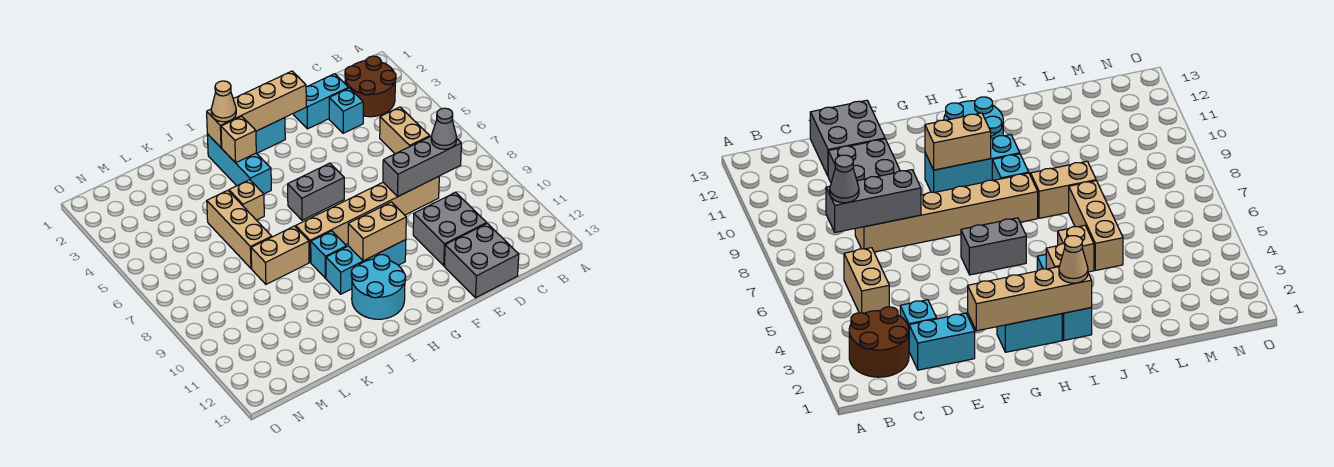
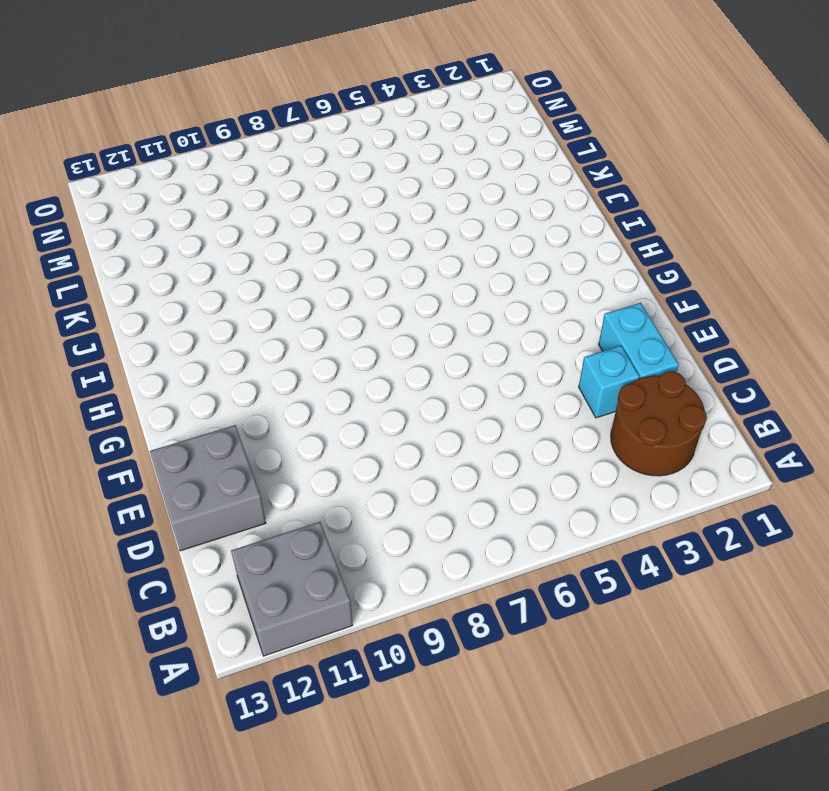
grey 2x2 brick [231,522,353,656] -> grey 2x2 brick moved to [413,192,487,266]
none -> tan 1x2 brick [380,107,430,154]
none -> tan 1x6 brick [296,176,439,262]
none -> cyan 1x2 brick [256,118,285,153]

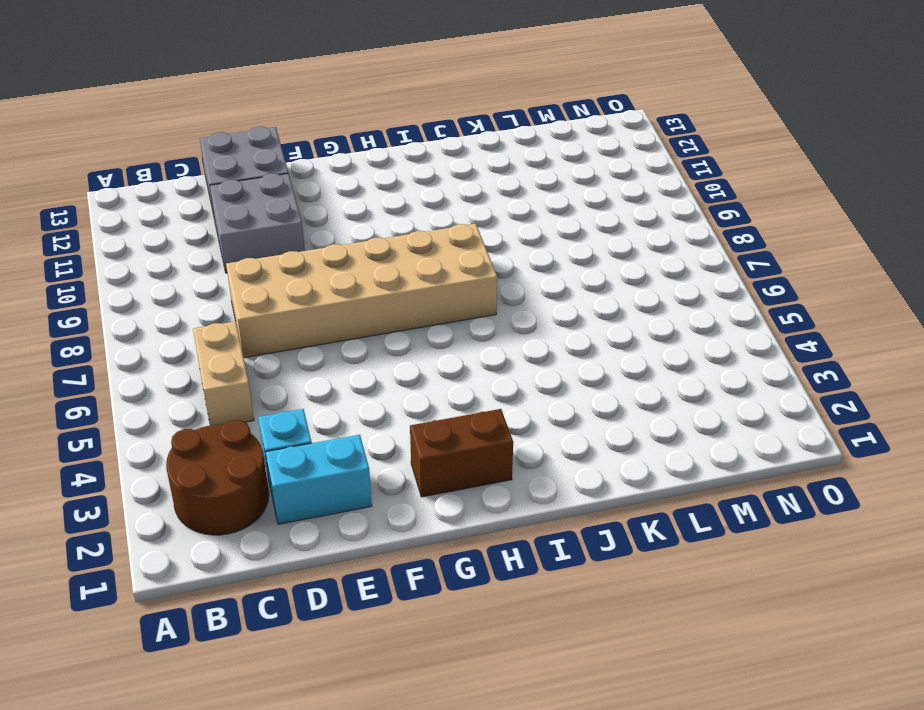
tan 2x6 brick [226,224,497,358] -> tan 1x6 brick [296,176,439,262]
brown 1x2 brick [410,409,513,497] -> cyan 1x2 brick [256,118,285,153]
none -> grey 1x2 brick [288,163,344,220]
none -> cyan 1x3 brick [326,240,406,294]
none -> cyan 2x2 round brick [351,255,406,319]

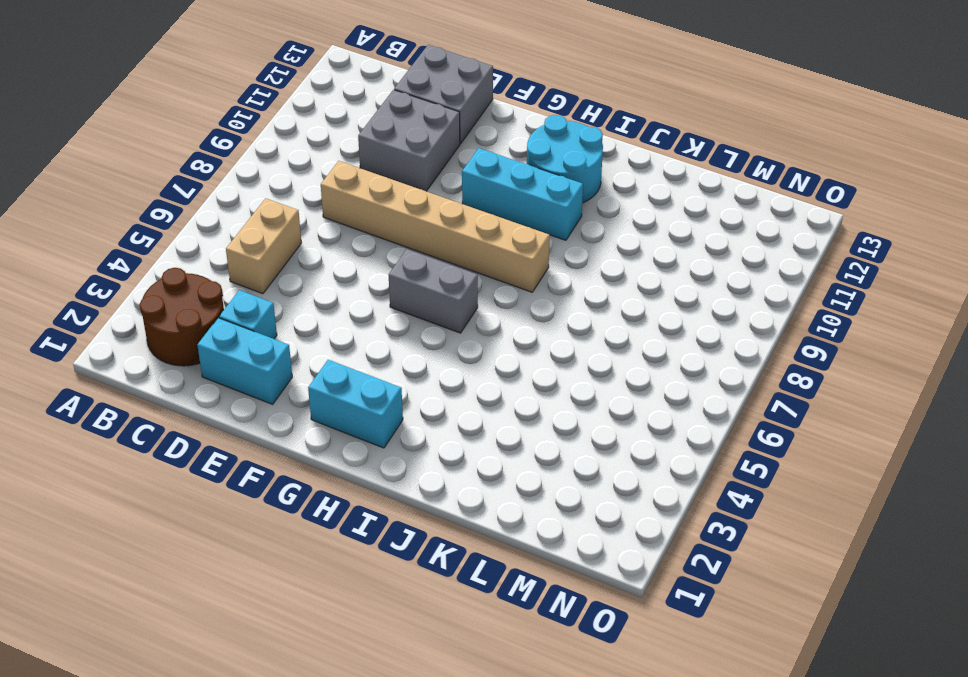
none -> cyan 1x3 brick [207,134,271,194]
none -> cyan 1x1 brick [311,231,346,278]
none -> tan 1x1 brick [229,180,264,220]

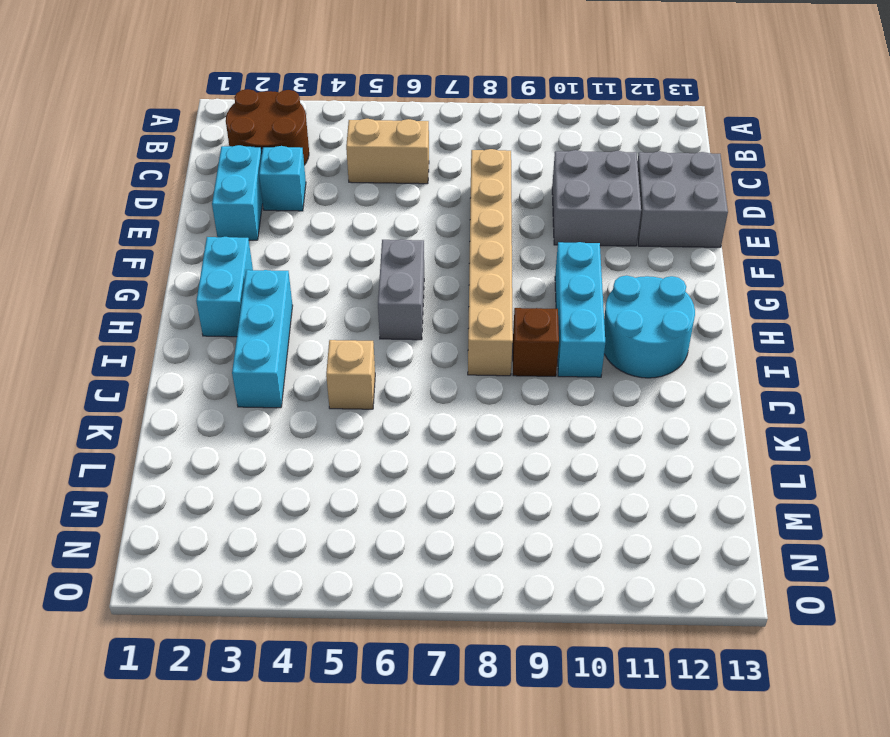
cyan 1x3 brick [232,270,293,408] -> cyan 1x3 brick turned to [207,134,271,194]
brown 1x1 brick [513,308,559,376] -> cyan 1x1 brick [311,231,346,278]
none -> tan 1x2 brick [251,226,309,284]
none -> tan 1x3 brick [207,190,272,268]
none -> grey 1x3 brick [383,137,461,196]

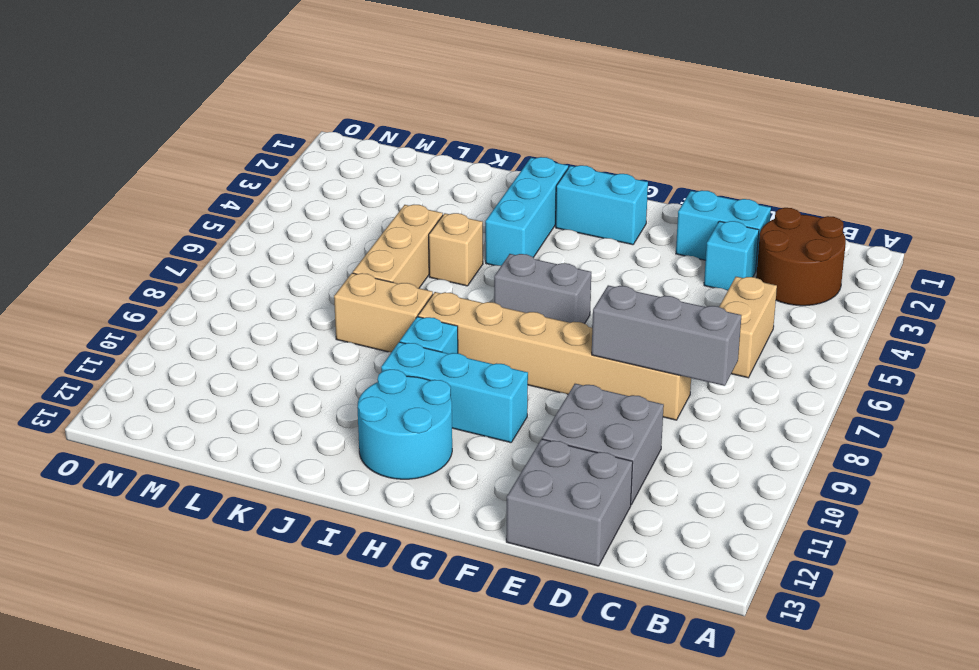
none -> tan 1x4 brick [207,71,306,148]
none -> tan 1x2 brick [348,202,406,261]
none -> tan 1x1 brick [221,116,256,163]

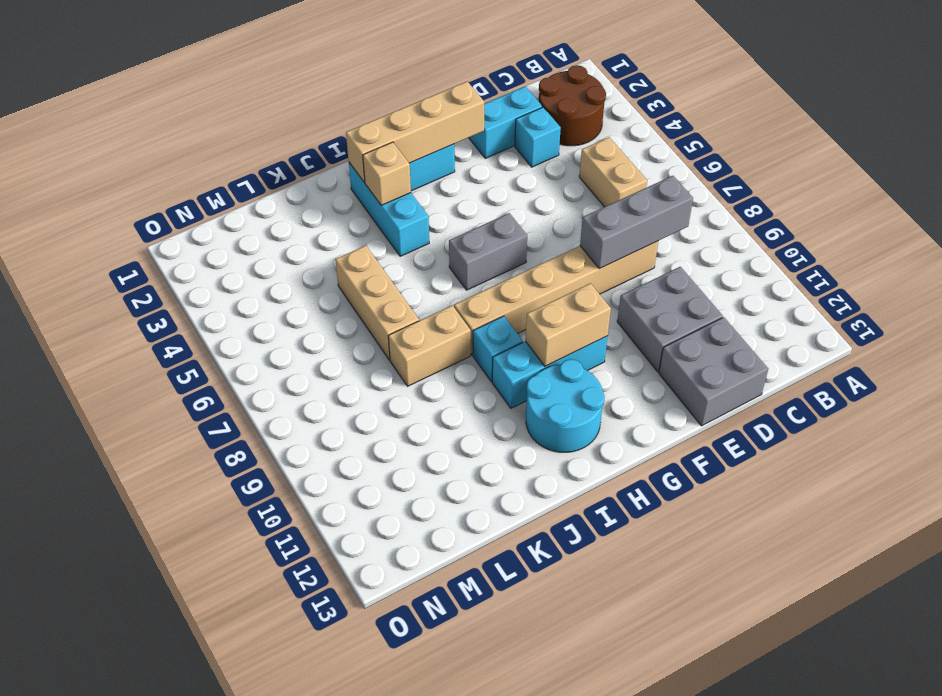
none -> tan 1x1 brick [229,180,264,220]
none -> grey 1x1 cone [431,108,457,149]
none -> tan 1x1 cone [211,81,236,122]

